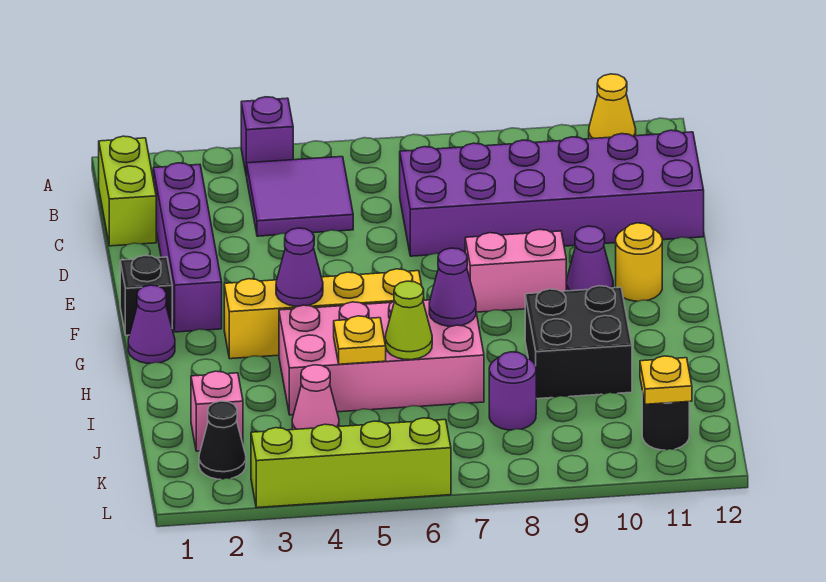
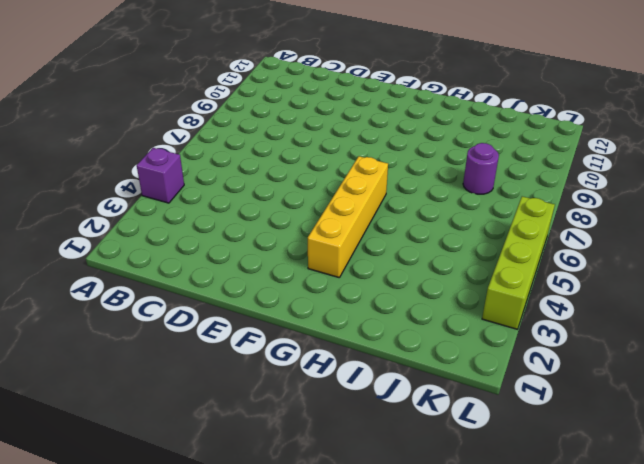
none -> yellow 1x1 cone [589,74,636,139]
none -> lime 1x2 brick [99,136,156,246]
none -> purple 2x2 tile [247,157,353,236]

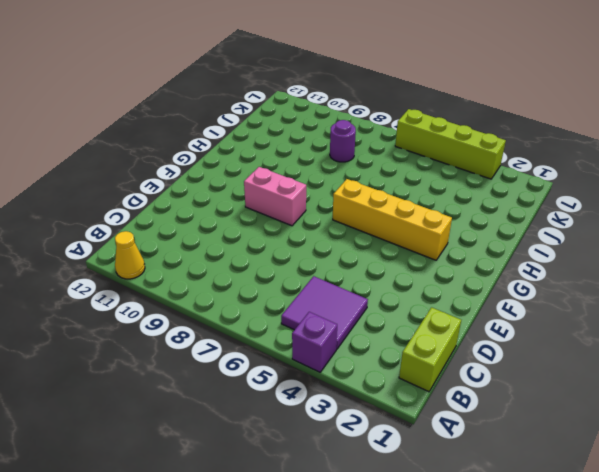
none -> purple 1x4 brick [153,163,222,332]
none -> purple 2x6 brick [400,130,704,256]
none -> black 1x1 brick [120,256,172,335]

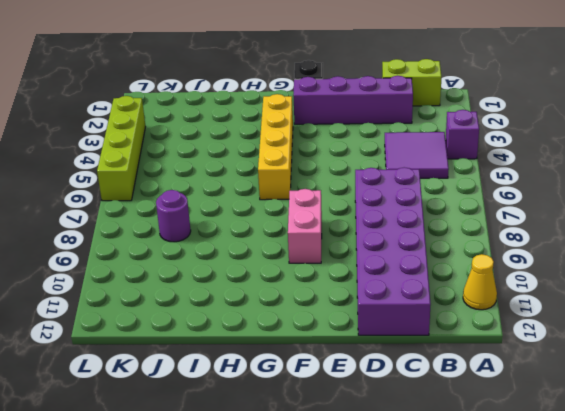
none -> purple 1x1 cone [566,226,613,291]
none -> yellow 1x1 round brick [616,223,662,301]
none -> purple 1x1 cone [128,285,175,364]

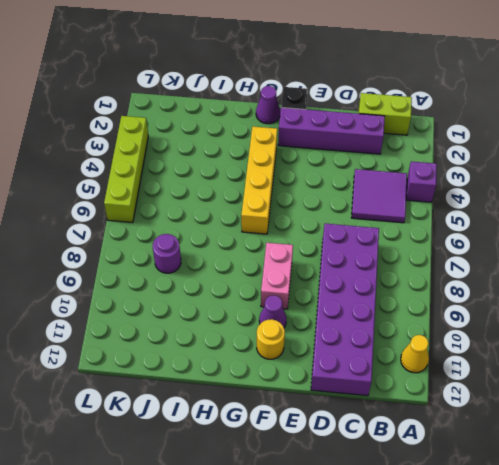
none -> pink 2x4 brick [279,300,484,415]
none -> black 2x2 brick [525,286,632,399]
none -> pink 1x1 brick [191,371,243,451]

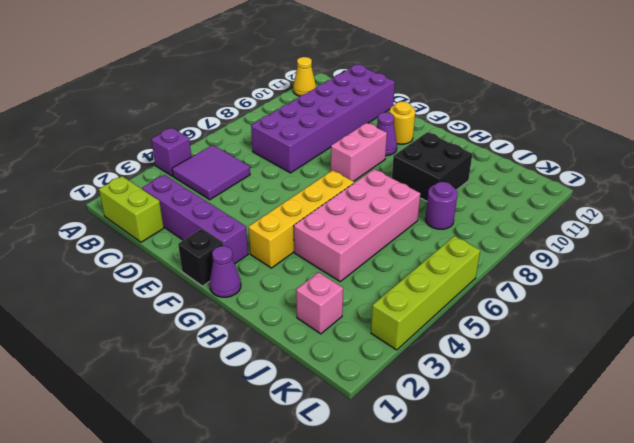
none -> pink 1x1 cone [292,365,339,430]
none -> black 1x1 cone [199,401,246,479]
none -> black 1x1 round brick [642,391,689,450]

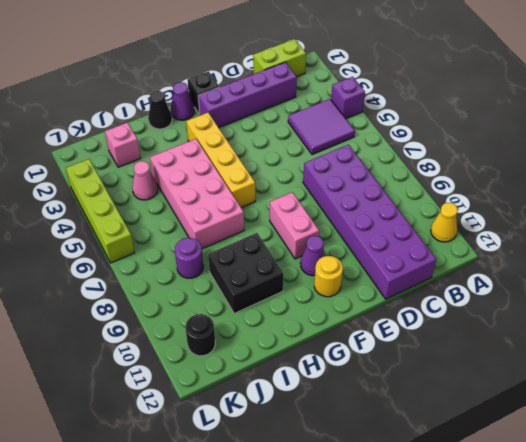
black 1x1 cone [148,91,172,129] -> black 1x1 cone moved to [199,401,246,479]
none -> purple 1x1 cone [276,228,323,306]
none -> purple 1x1 cone [429,248,476,326]
none -> yellow 1x1 plate [334,316,386,364]

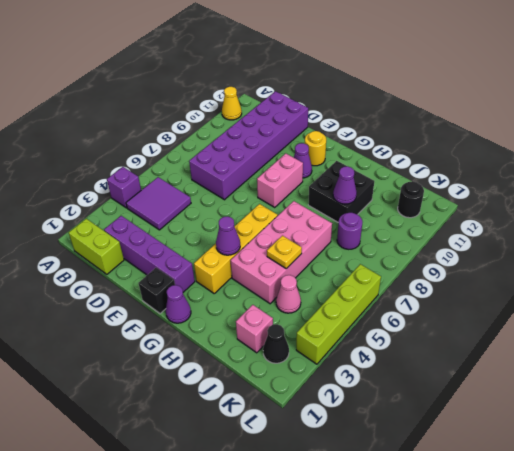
purple 1x1 cone [333,166,357,204] -> purple 1x1 cone moved to [429,248,476,326]
none -> lime 1x1 cone [385,281,432,360]
none -> yellow 1x1 plate [640,356,692,404]

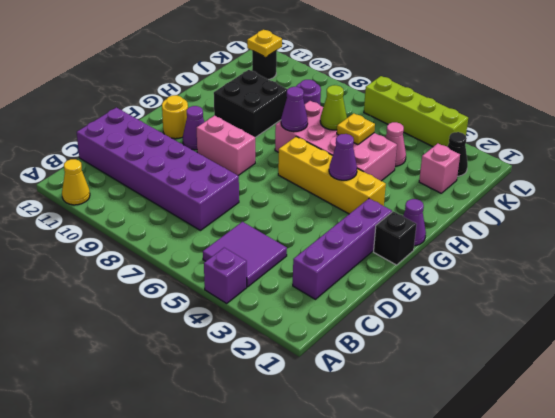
none -> lime 1x2 brick [99,136,156,246]

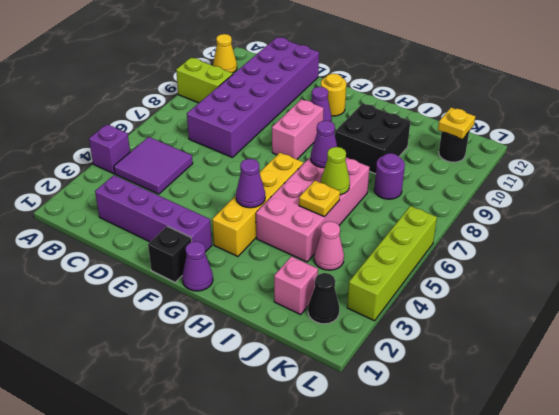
lime 1x2 brick [176,58,233,103] -> lime 1x2 brick moved to [99,136,156,246]

